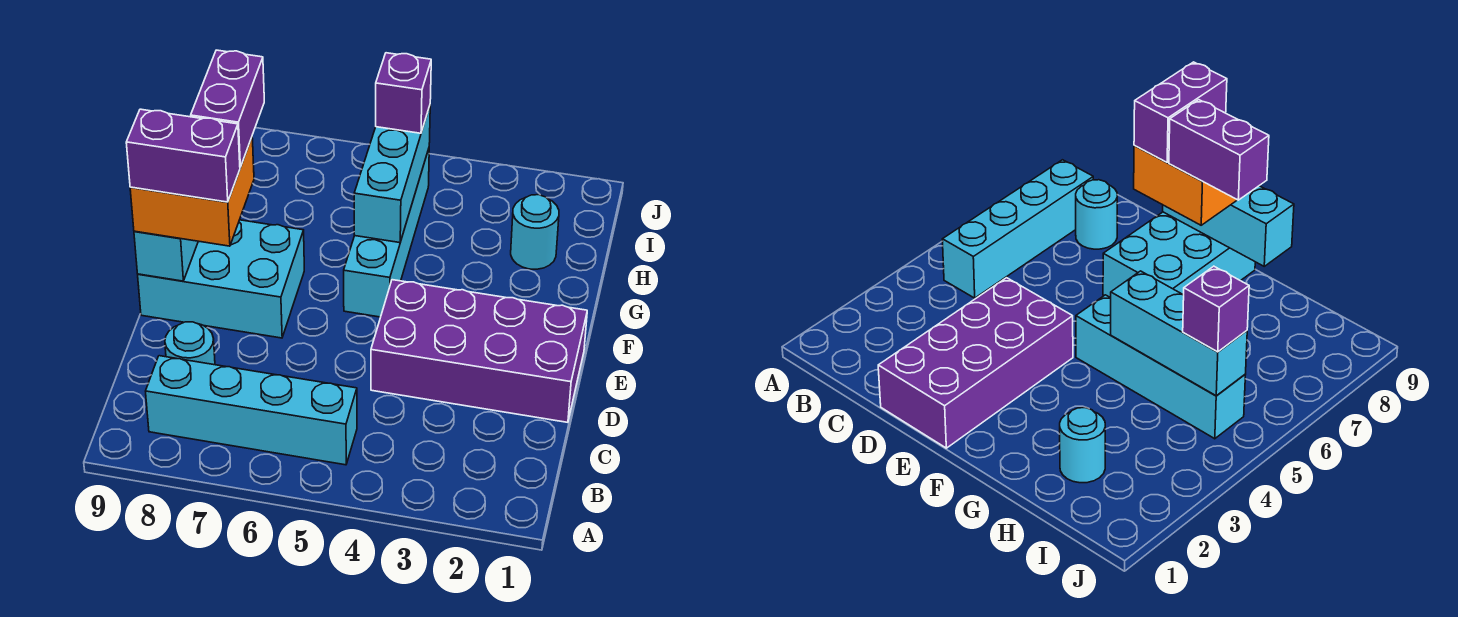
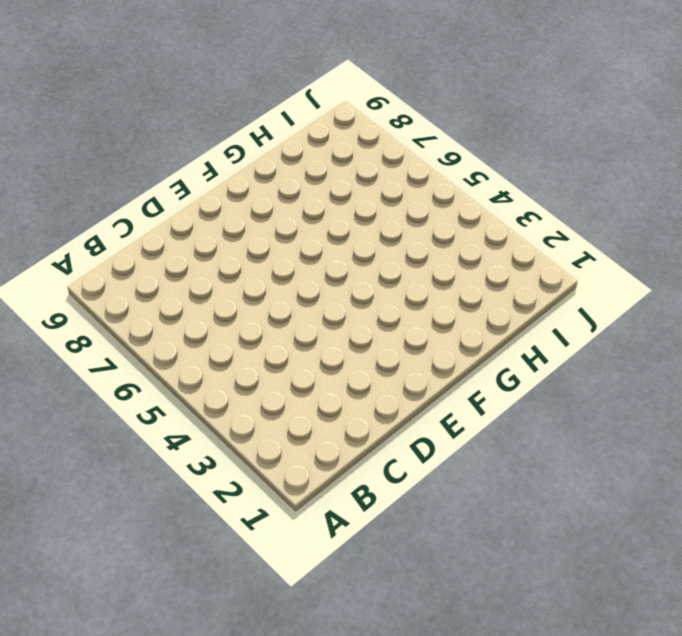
none -> cyan 1x4 brick [146,356,357,465]
none -> cyan 1x1 round brick [165,322,215,365]
none -> purple 2x4 brick [371,280,587,422]

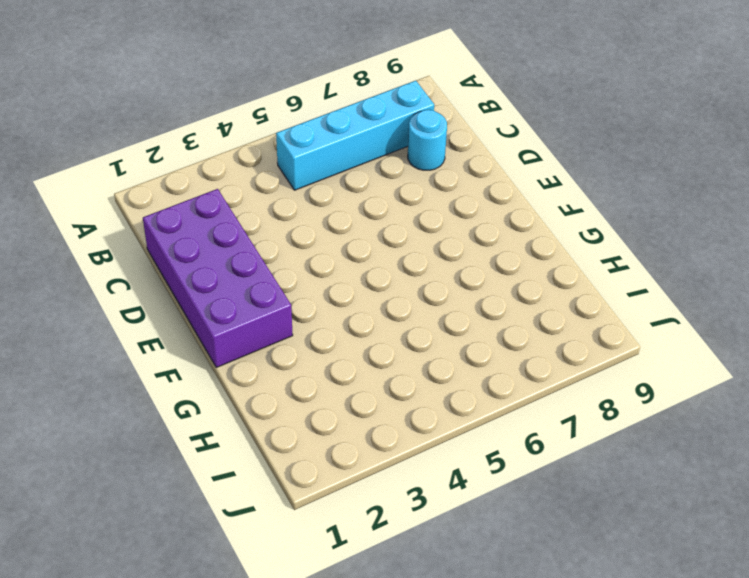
purple 2x4 brick [143,189,293,367] -> purple 2x4 brick turned to [371,280,587,422]
none -> cyan 2x3 brick [138,220,304,338]
none -> cyan 1x4 brick [344,149,429,317]
none -> cyan 1x1 round brick [511,195,559,269]

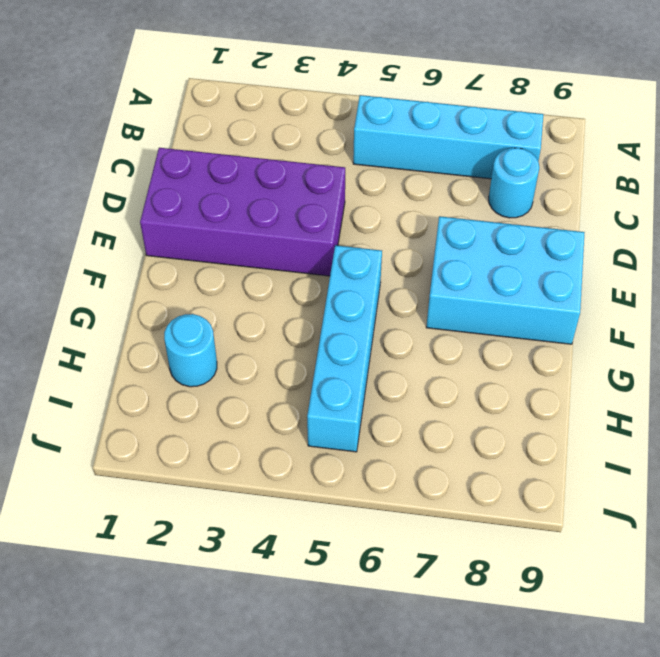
none -> cyan 1x3 brick [134,231,198,281]
none -> cyan 1x3 brick [354,106,430,243]
none -> orange 2x2 brick [130,138,254,246]

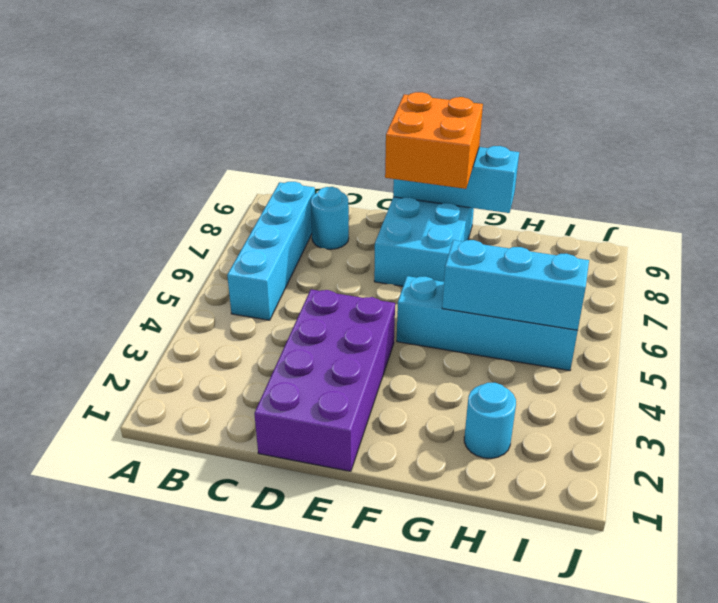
none -> purple 1x1 brick [376,53,431,133]
none -> purple 1x2 brick [126,109,240,202]
none -> purple 1x2 brick [191,50,264,167]

